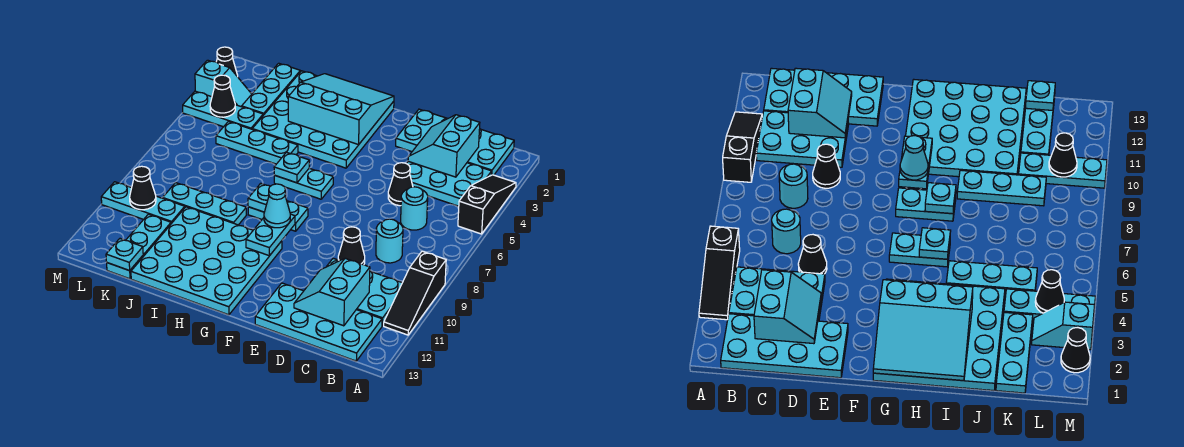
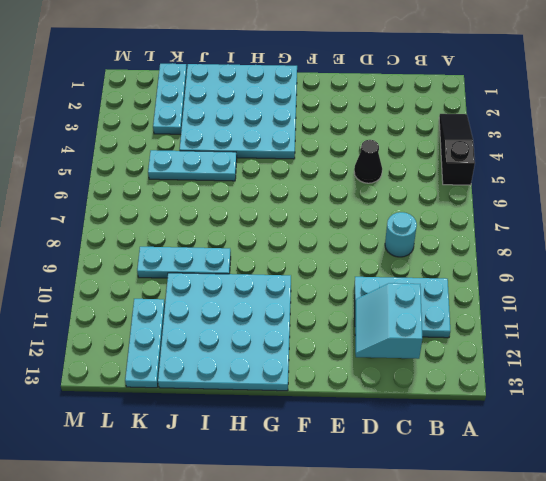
none -> black 1x3 slope [384,251,446,335]
none -> cyan 2x4 plate [396,109,514,175]
none -> cyan 2x3 plate [407,161,492,206]
none -> cyan 2x4 plate [255,283,382,361]

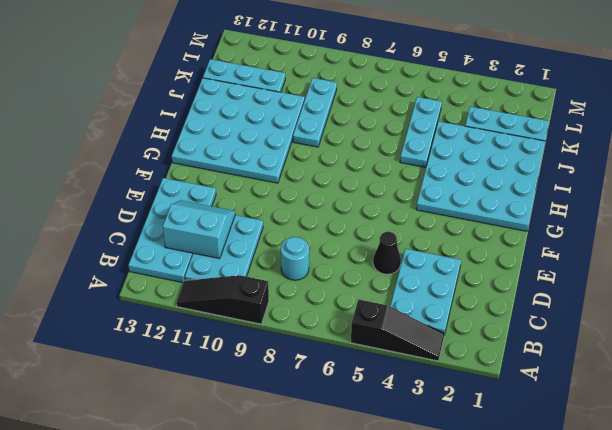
none -> cyan 2x4 plate [396,109,514,175]
none -> cyan 1x1 round brick [401,187,428,230]
none -> black 1x1 cone [338,227,365,265]
none -> cyan 1x2 plate [274,168,333,199]

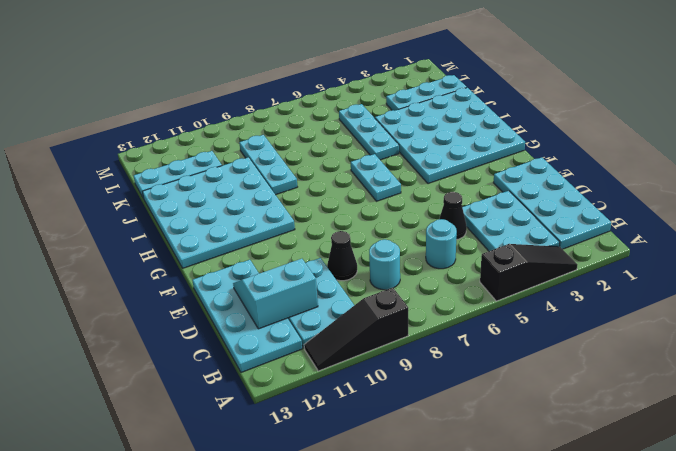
none -> cyan 1x2 plate [248,201,308,231]
none -> cyan 1x3 plate [183,91,263,129]
none -> cyan 1x3 plate [101,182,185,224]
none -> cyan 1x2 slope [195,60,252,107]

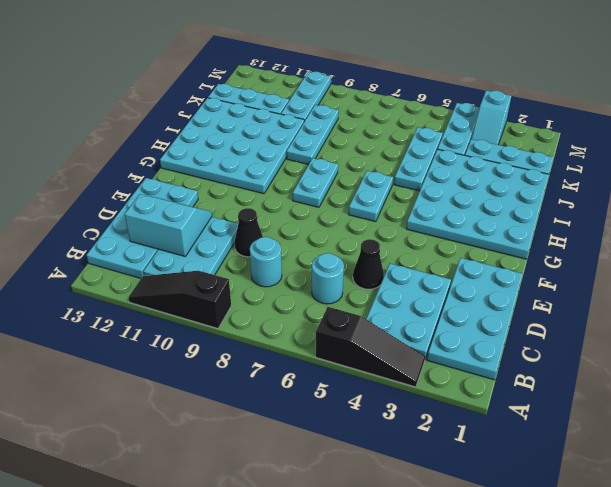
none -> black 1x1 cone [216,47,238,77]
none -> cyan 2x2 slope [408,115,480,177]
none -> cyan 3x3 slope [288,74,394,145]
none -> cyan 1x2 plate [246,214,295,256]

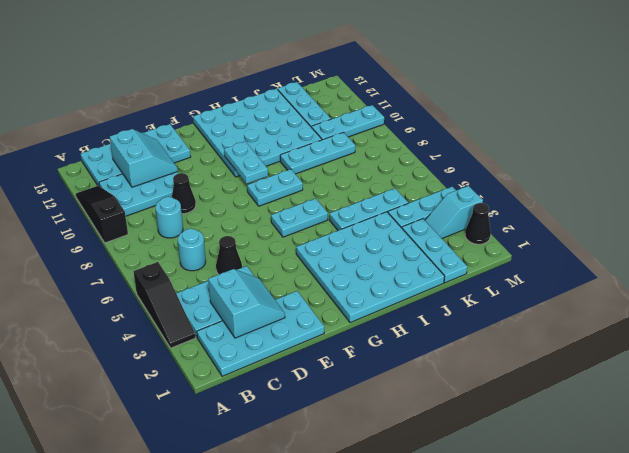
none -> cyan 3x3 slope [288,74,394,145]
none -> cyan 1x1 plate [274,152,309,183]
none -> cyan 1x1 plate [248,183,270,212]
none -> cyan 1x1 plate [106,239,143,271]

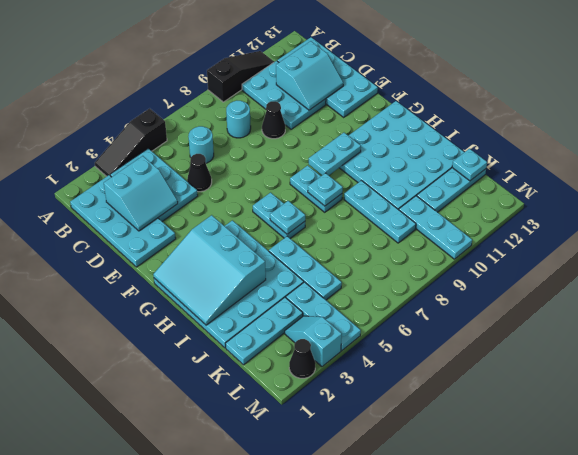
none -> black 1x1 cone [210,75,235,117]
none -> black 1x1 cone [130,166,156,210]
none -> cyan 1x1 cone [264,184,290,228]

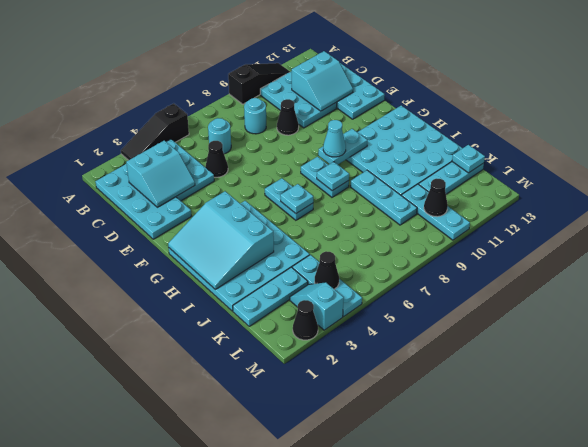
none -> cyan 1x3 plate [216,122,298,164]

